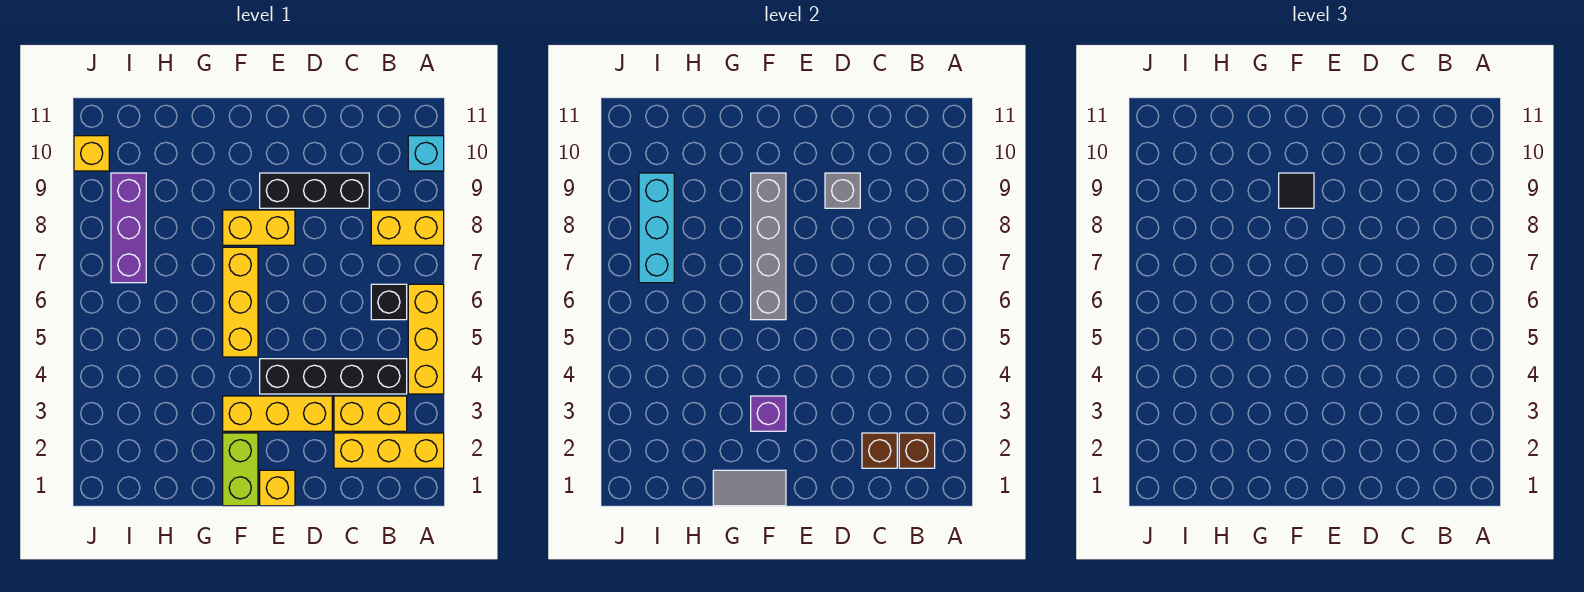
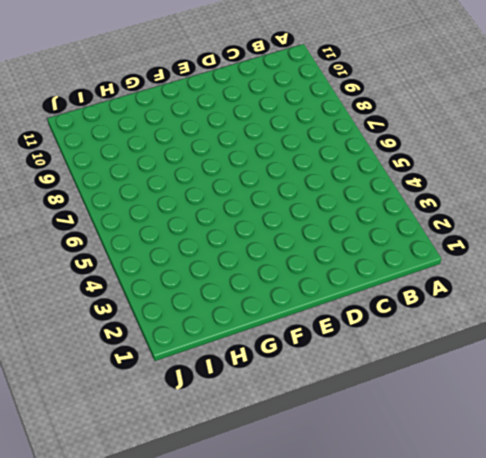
none -> yellow 1x3 brick [334,433,444,468]
none -> yellow 1x3 brick [408,284,444,394]
none -> yellow 1x2 brick [371,210,444,245]

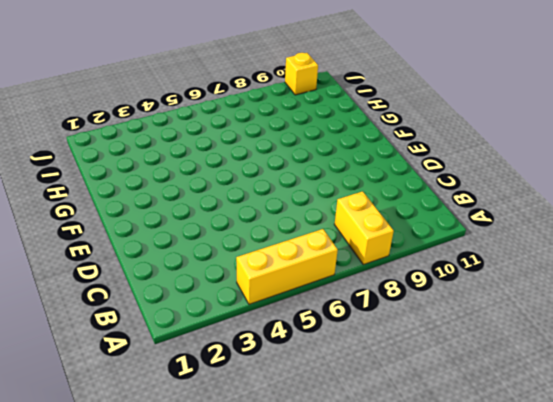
none -> yellow 1x3 brick [334,433,444,468]
none -> cyan 1x1 brick [408,136,444,171]
none -> yellow 1x2 brick [334,396,407,431]

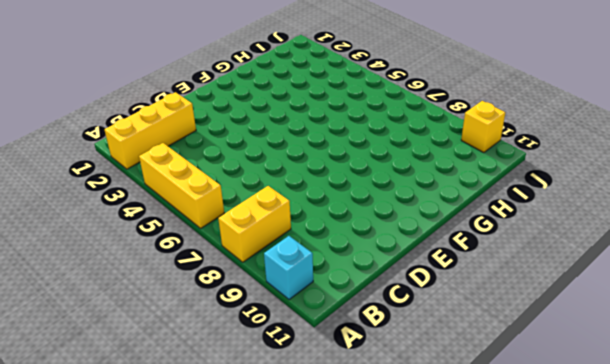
none -> yellow 1x2 brick [334,396,407,431]
none -> black 1x4 brick [260,359,407,394]
none -> black 1x1 brick [371,284,407,320]

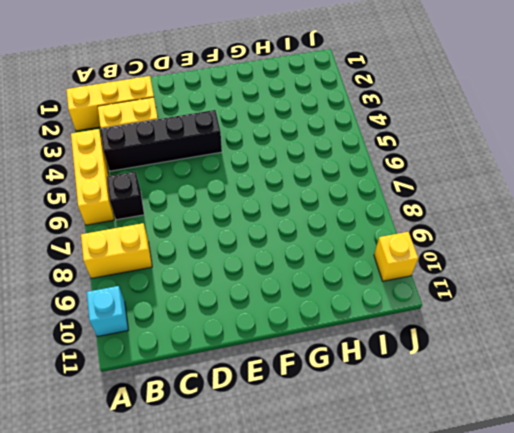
none -> black 1x3 brick [260,173,369,208]
none -> yellow 1x3 brick [223,396,332,431]
none -> yellow 1x1 brick [260,470,295,506]

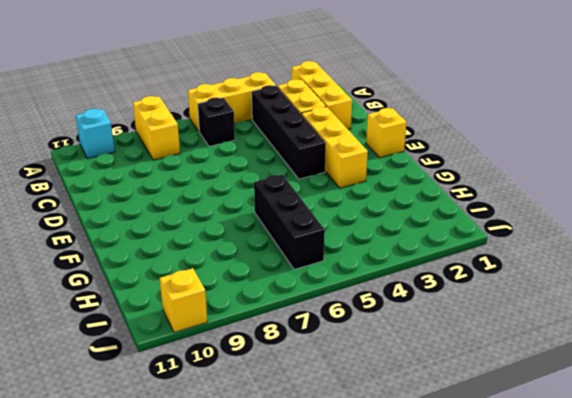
black 1x3 brick [254,175,325,270] -> black 1x3 brick moved to [260,173,369,208]
none -> yellow 1x2 brick [223,210,295,245]
none -> lime 1x2 brick [223,433,258,506]
none -> yellow 1x3 brick [223,247,258,357]

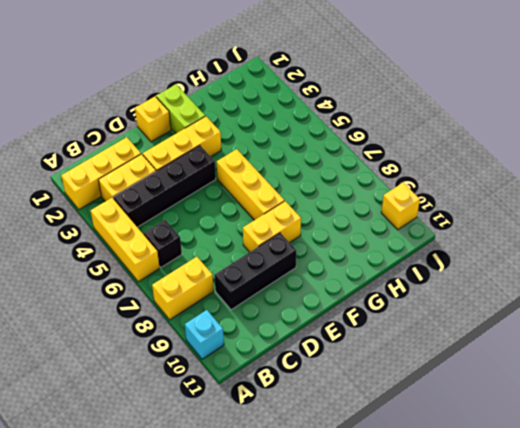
none -> purple 1x3 brick [111,173,146,283]
none -> brown 1x1 brick [899,433,935,468]
none -> brown 1x1 brick [862,433,897,468]

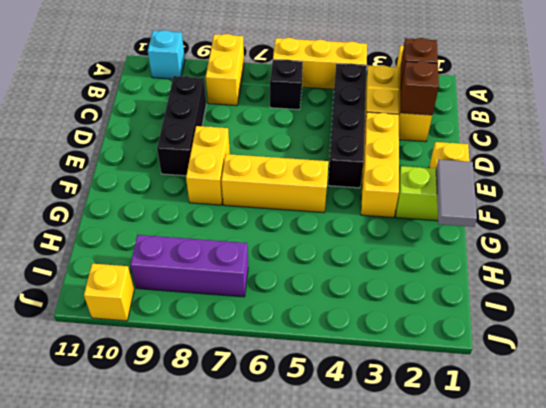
none -> grey 1x1 brick [825,173,860,208]
none -> purple 1x1 brick [751,396,786,431]
none -> grey 1x4 brick [751,173,786,320]

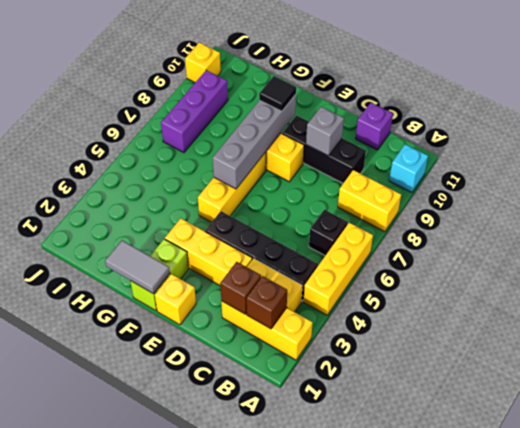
purple 1x1 brick [356,103,393,150] -> purple 1x1 brick moved to [751,396,786,431]
none -> cyan 1x3 brick [639,173,674,283]

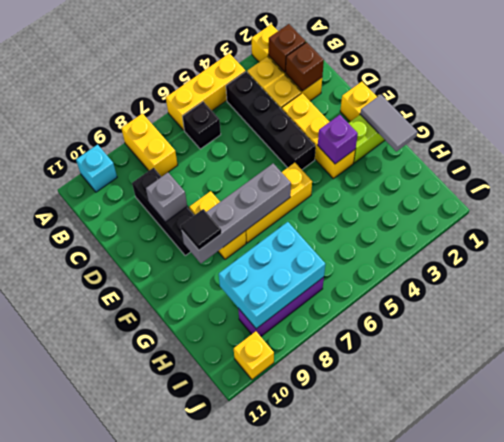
cyan 2x3 brick [219,222,325,329] -> cyan 1x3 brick [639,173,674,283]

